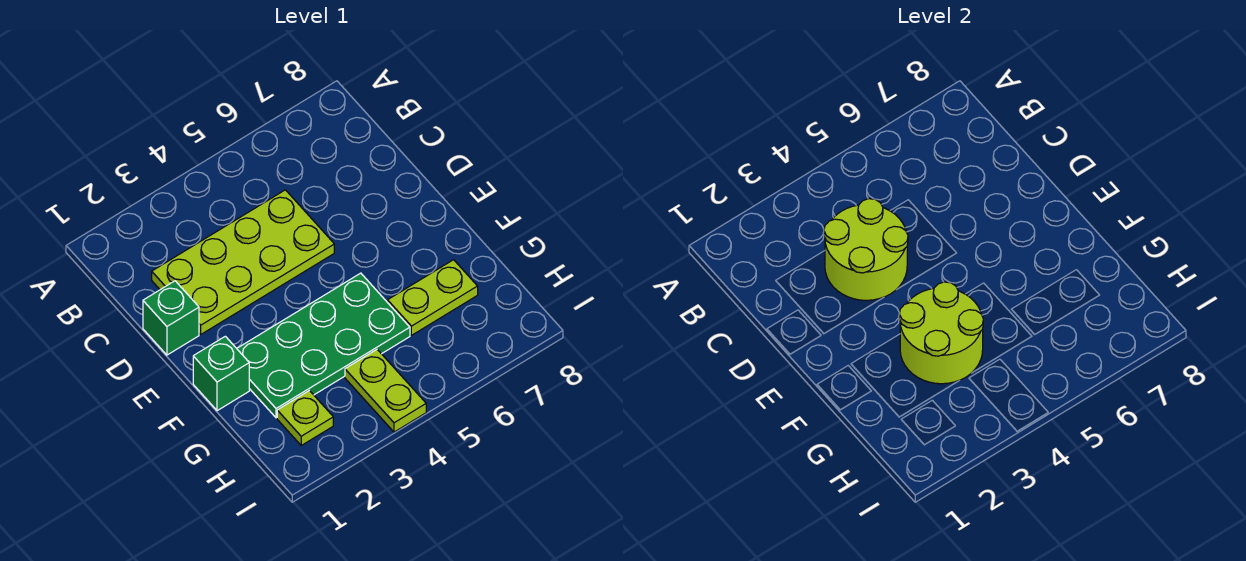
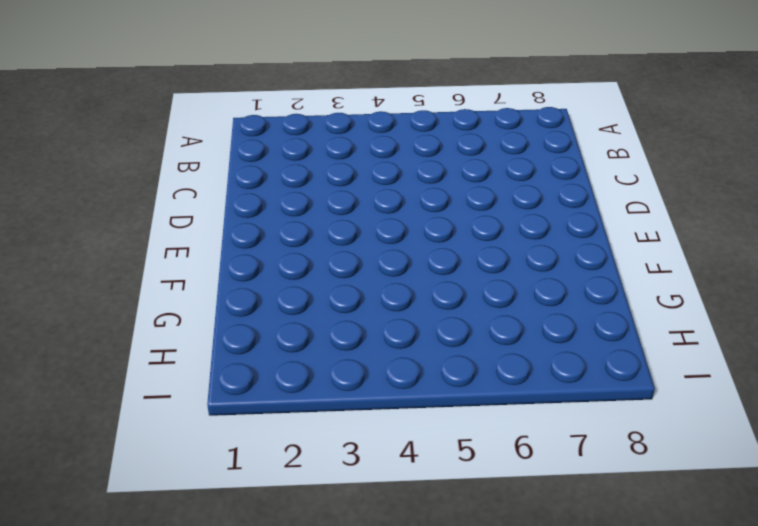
none -> lime 2x4 plate [152,190,334,334]
none -> green 1x1 brick [143,281,199,355]

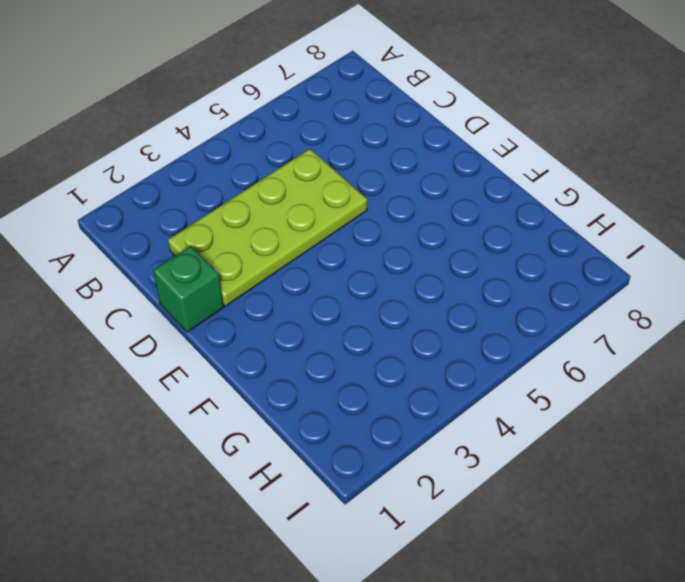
none -> green 1x1 brick [193,336,249,411]
none -> green 2x4 plate [237,273,410,418]

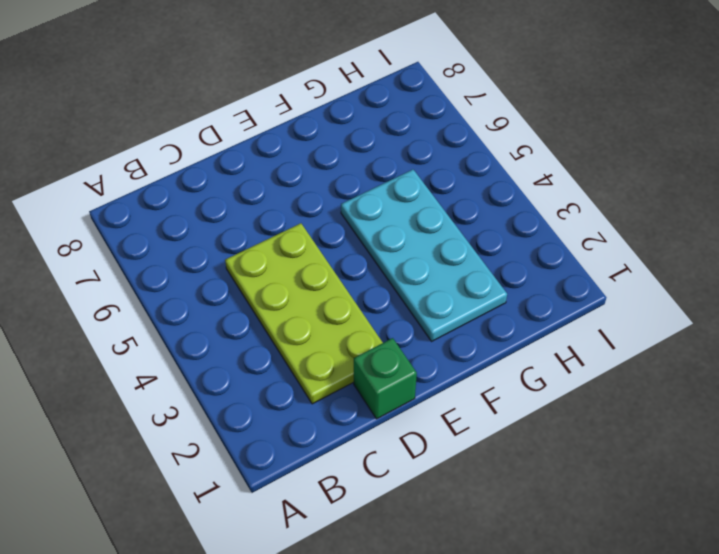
cyan 2x4 plate [341,170,507,341] -> green 2x4 plate [237,273,410,418]
none -> green 1x1 brick [193,336,249,411]
none -> lime 1x2 plate [388,260,478,335]

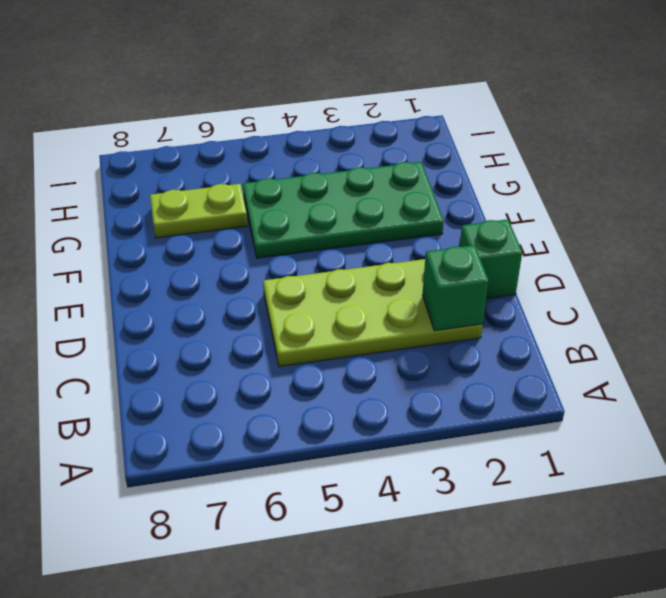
green 1x1 brick [422,245,489,331] -> green 1x1 brick moved to [193,336,249,411]
none -> lime 1x1 plate [277,391,333,445]
none -> lime 1x2 plate [345,350,426,432]

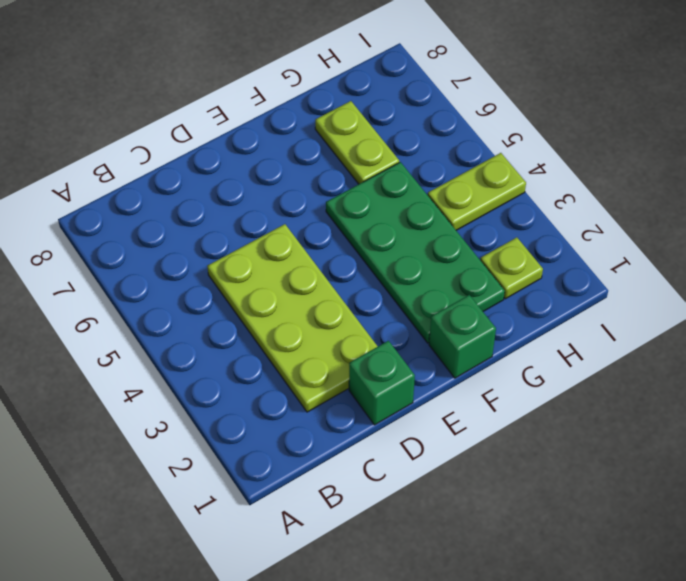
none -> lime 2x2 round brick [824,199,908,300]
none -> lime 2x2 round brick [899,282,983,384]

